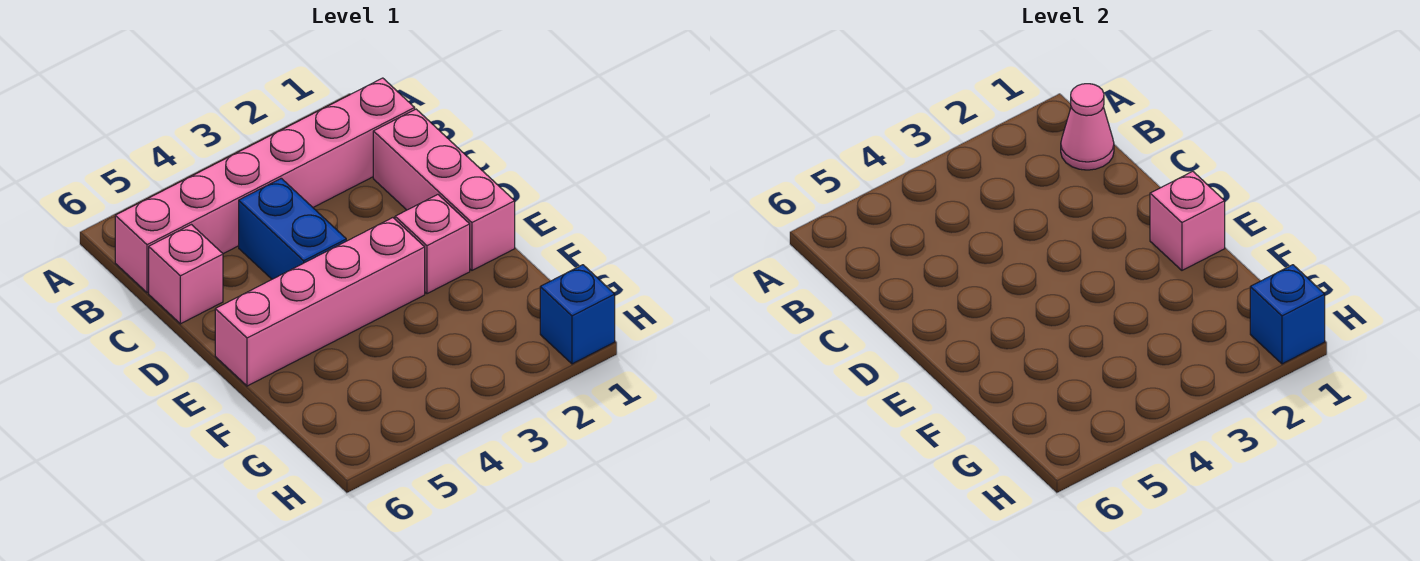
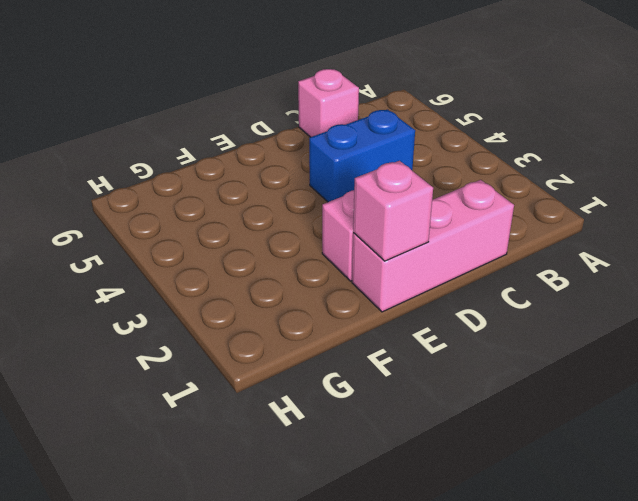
none -> pink 1x6 brick [115,78,415,293]
none -> pink 1x4 brick [215,218,425,386]

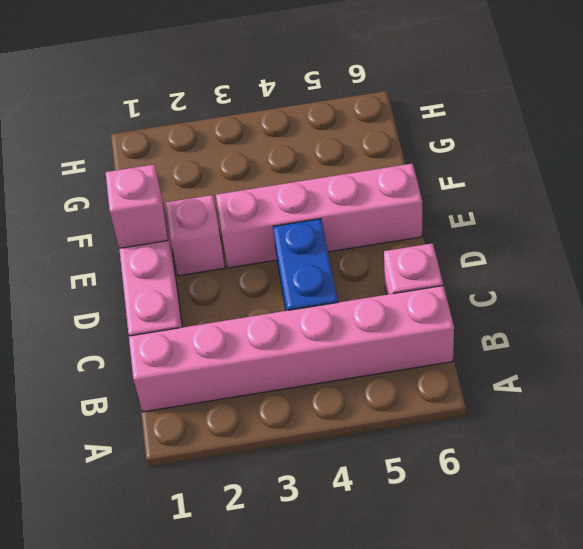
none -> blue 1x1 brick [540,265,615,364]
none -> pink 1x1 cone [1061,84,1114,170]

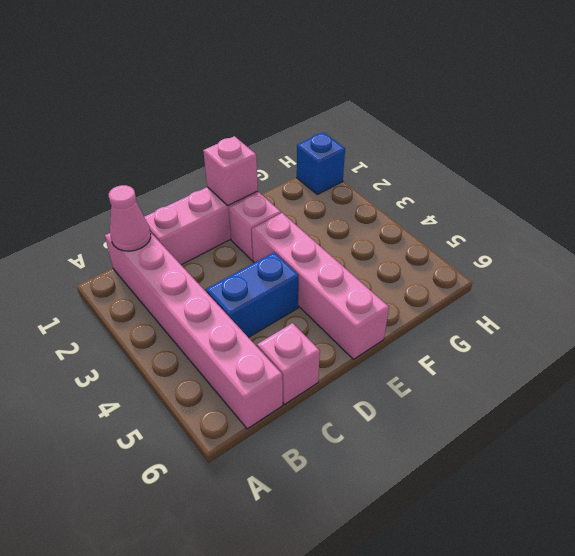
none -> blue 1x1 brick [1250,265,1325,364]

